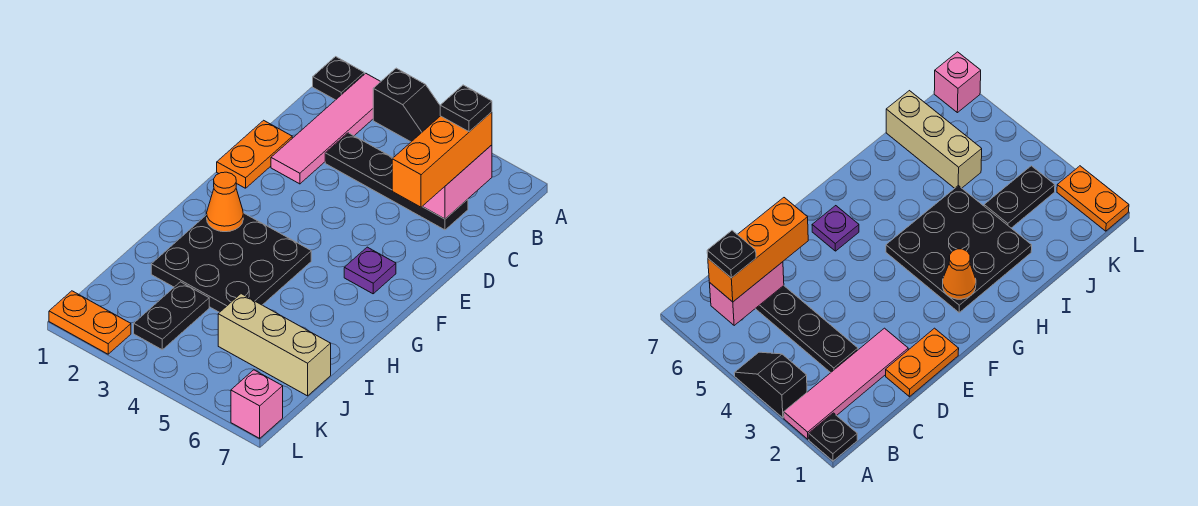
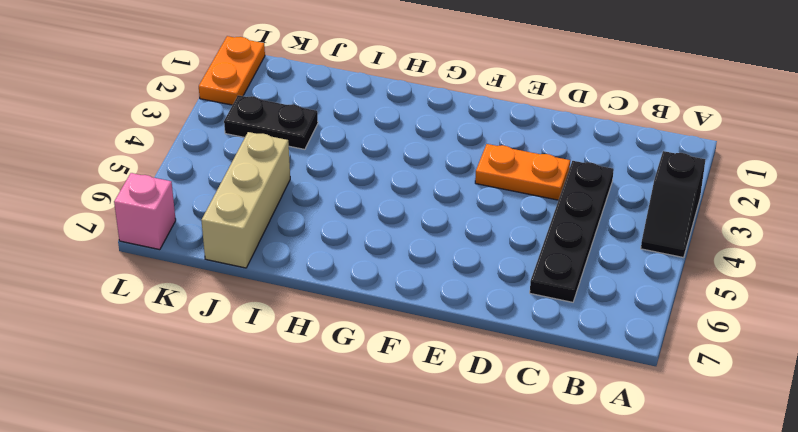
orange 1x2 plate [475,144,570,200] -> orange 1x2 plate moved to [217,120,292,188]
none -> black 1x1 plate [313,57,364,100]
none -> pink 1x4 tile [271,73,381,184]
none -> purple 1x1 plate [344,247,396,294]

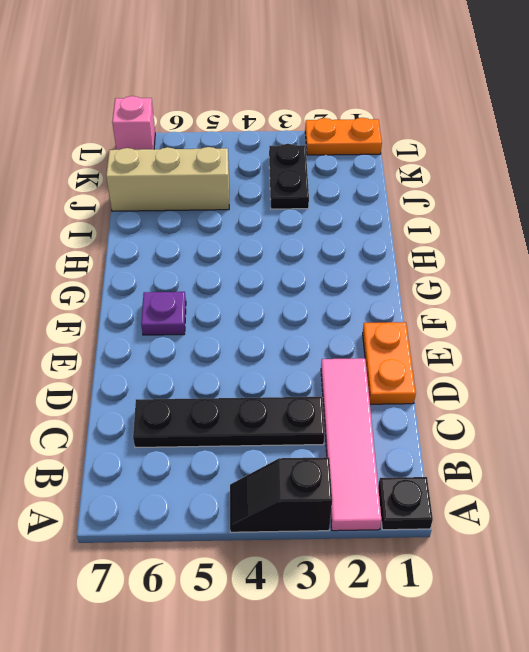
none -> black 3x3 plate [151,213,311,312]
none -> pink 1x2 brick [422,145,492,219]
none -> orange 1x1 cone [207,172,243,232]

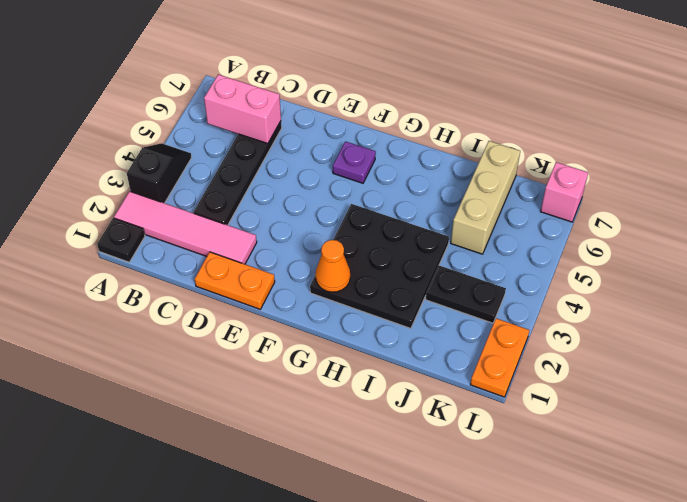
none -> orange 1x3 brick [392,112,492,207]
none -> black 1x1 plate [440,85,492,132]

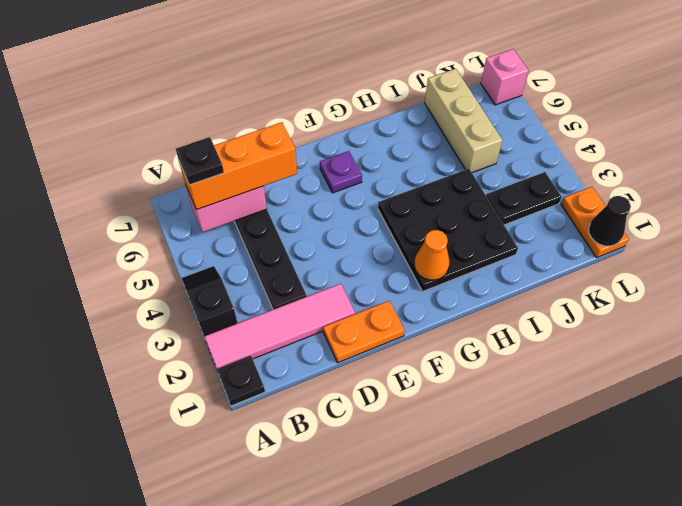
black 1x1 cone [589,196,631,246] -> none

